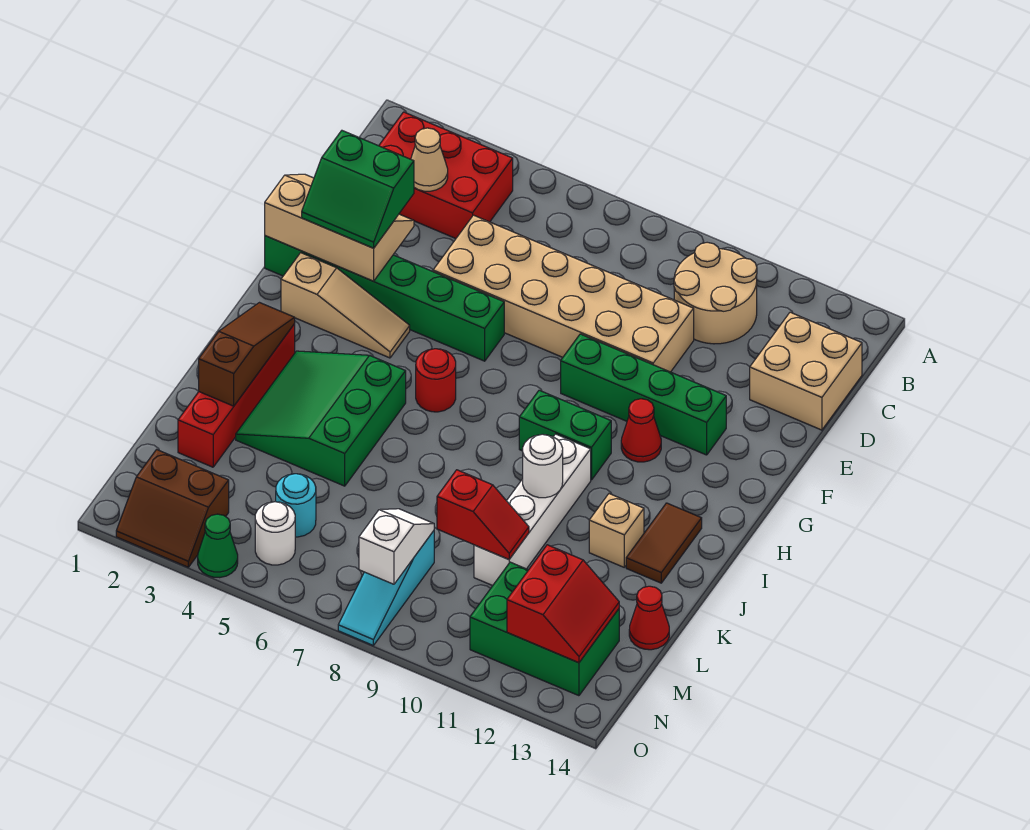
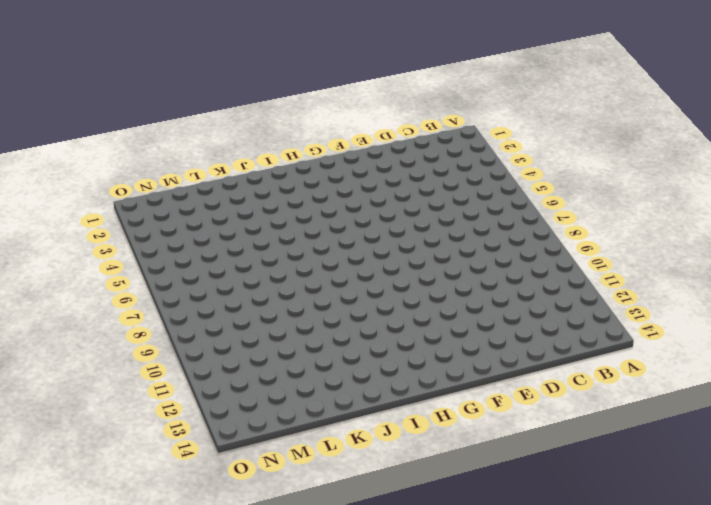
none -> red 2x3 brick [379,112,513,238]
none -> tan 2x2 round brick [674,242,757,344]
none -> tan 2x2 brick [750,312,862,430]
none -> tan 2x6 brick [433,215,694,372]

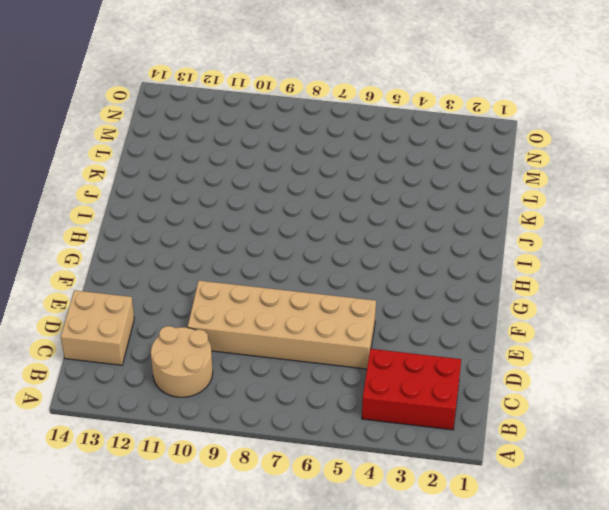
none -> green 1x6 brick [265,236,504,361]
none -> green 1x4 brick [561,334,726,455]
none -> tan 1x3 slope [281,253,410,358]
none -> red 1x1 cone [621,399,661,462]

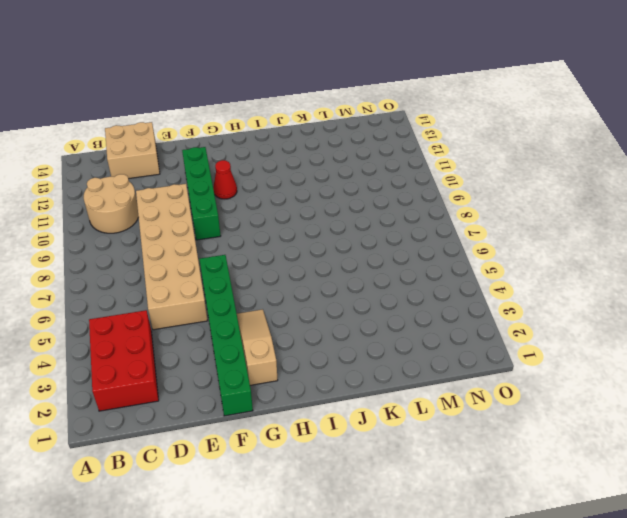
none -> red 1x1 round brick [416,349,456,412]
none -> green 1x2 brick [519,390,611,480]
none -> red 1x4 brick [178,324,295,467]
none -> green 3x3 slope [236,351,406,486]

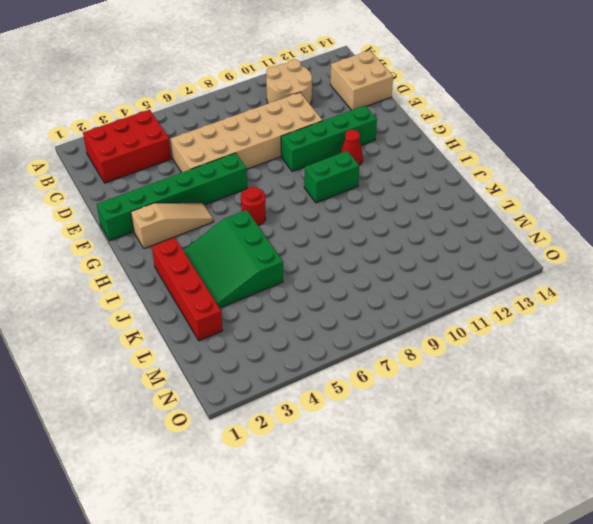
none -> white 1x4 brick [474,434,591,586]
none -> brown 1x2 tile [626,503,702,583]
none -> tan 1x1 brick [589,494,644,567]
none -> red 1x1 cone [629,586,669,650]

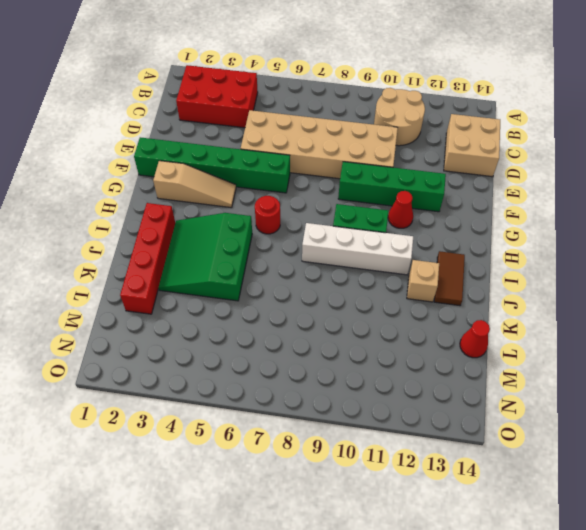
white 1x4 brick [302,223,413,275] -> white 1x4 brick turned to [474,434,591,586]
none -> cyan 1x1 round brick [276,474,316,537]
none -> cyan 1x3 slope [338,531,434,645]
none -> green 2x3 brick [470,562,619,696]
none -> brown 2x2 slope [116,450,229,567]

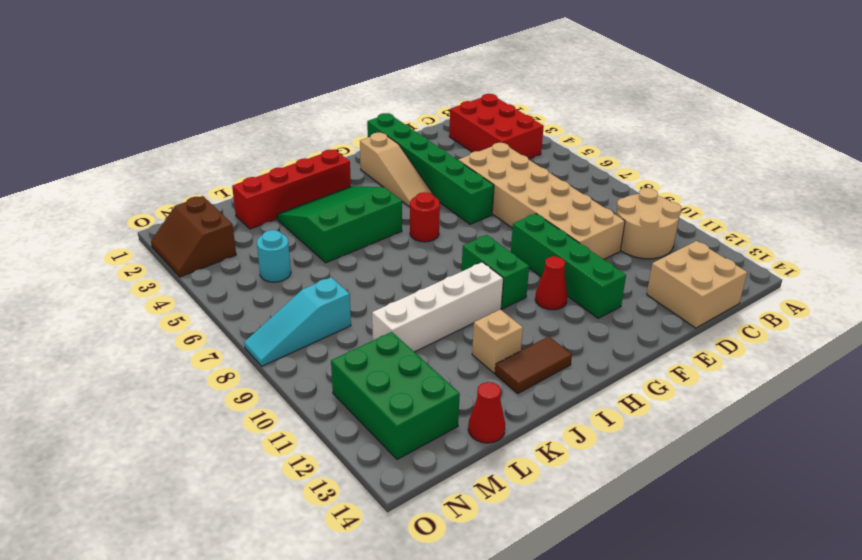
none -> white 1x1 round brick [255,502,295,565]
none -> green 1x1 cone [198,514,238,578]
none -> tan 1x1 cone [411,128,448,191]
none -> tan 2x3 slope [265,174,414,281]

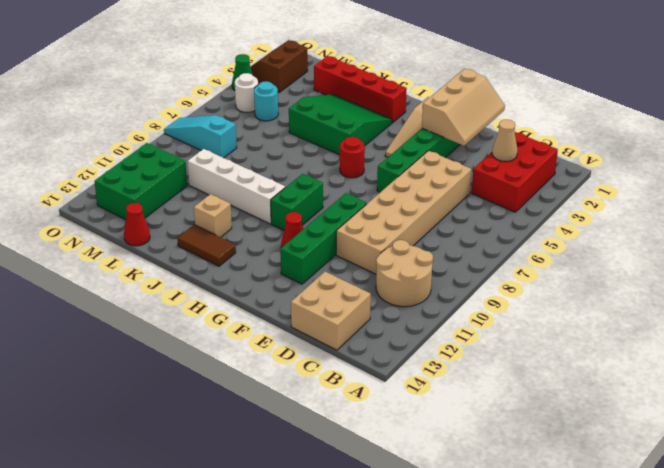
none -> brown 1x3 slope [199,303,295,406]
none -> white 1x1 round brick [523,434,563,498]
none -> red 1x2 slope [437,470,529,559]
none -> white 1x2 slope [359,509,434,584]

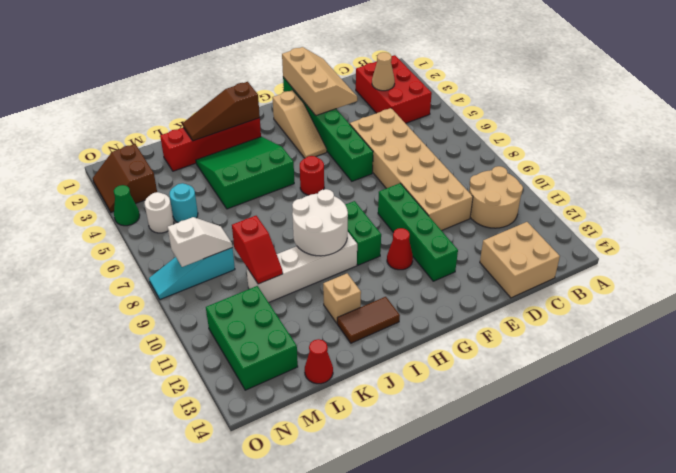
brown 1x3 slope [183,82,260,141] -> brown 1x3 slope turned to [199,303,295,406]
white 2x2 round brick [292,189,348,256] -> white 1x1 round brick [523,434,563,498]
none -> red 2x2 slope [507,545,619,663]
none -> green 2x2 slope [302,131,414,248]

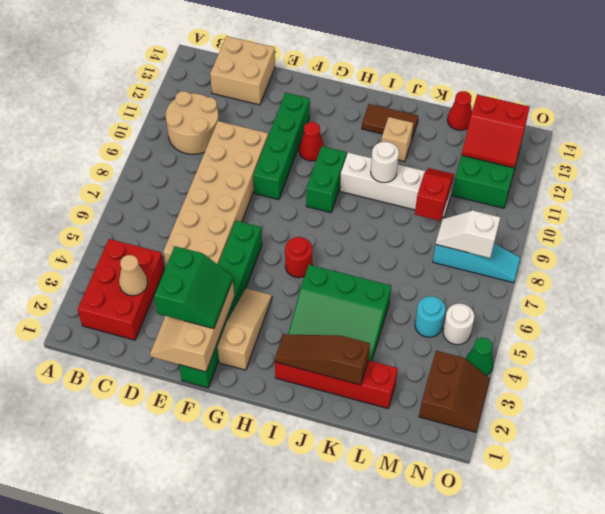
red 2x2 slope [462,94,530,168] -> red 2x2 slope turned to [507,545,619,663]

